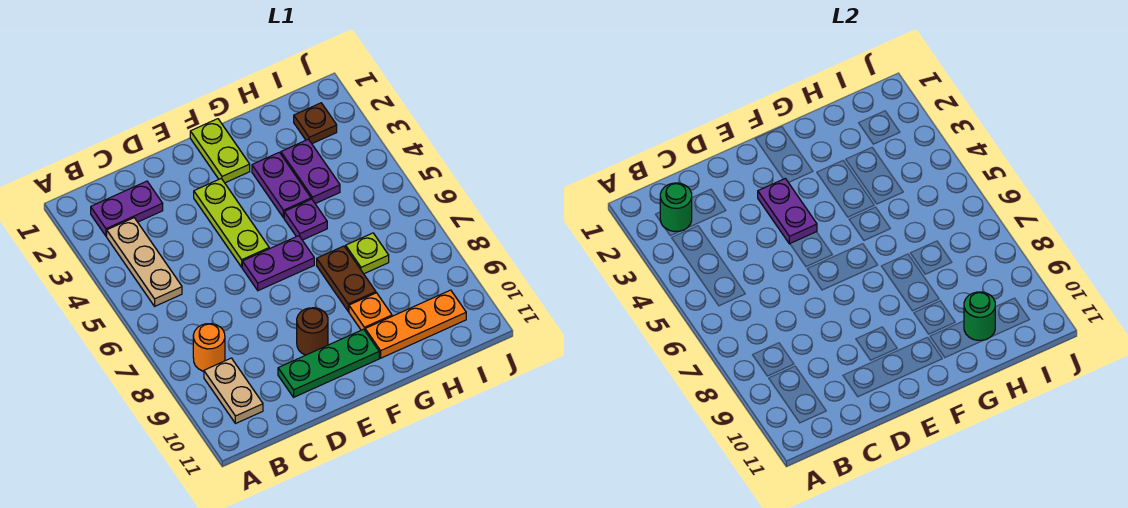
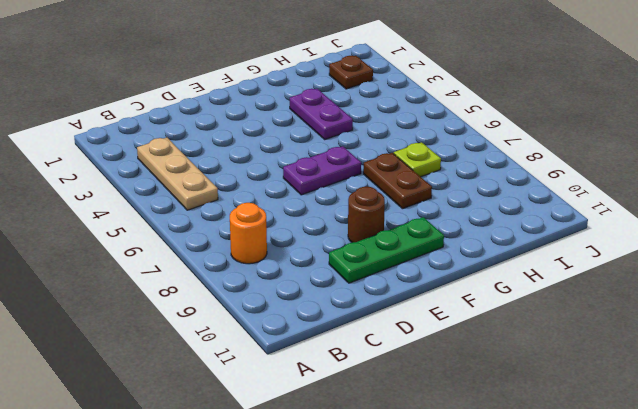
none -> purple 1x2 plate [91,181,163,236]
none -> tan 1x2 plate [204,358,263,424]
none -> lime 1x3 plate [194,179,269,267]

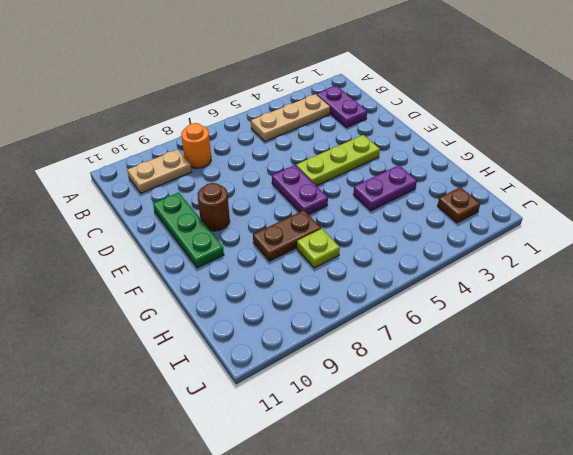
none -> lime 1x2 plate [190,119,250,183]
none -> purple 1x1 plate [284,199,327,240]
none -> orange 1x1 plate [349,293,392,330]

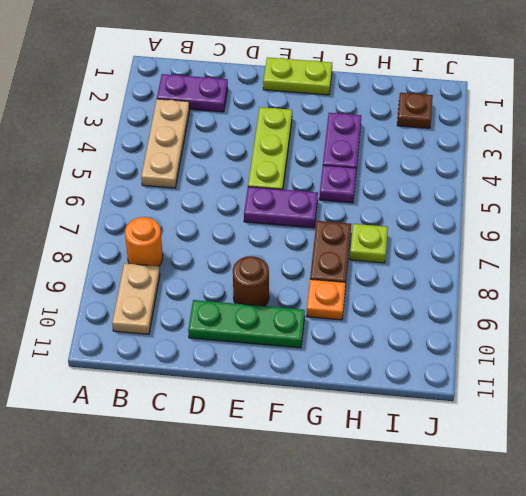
lime 1x2 plate [263,57,332,95] -> lime 1x2 plate turned to [190,119,250,183]
none -> orange 1x3 plate [365,290,466,358]
none -> purple 1x2 plate [281,139,340,204]
none -> green 1x1 round brick [660,183,692,232]

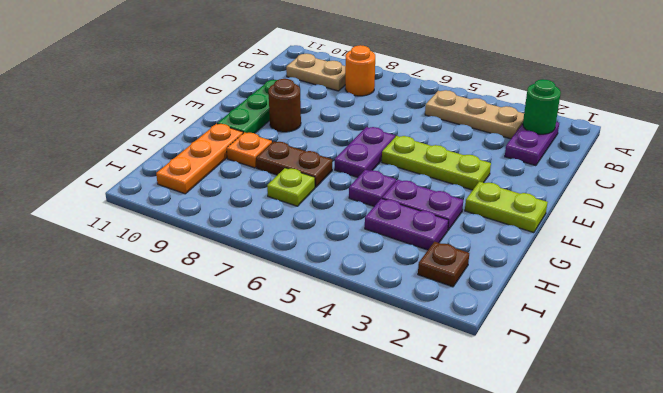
none -> purple 1x2 plate [758,179,817,244]
none -> green 1x1 round brick [964,292,995,340]

